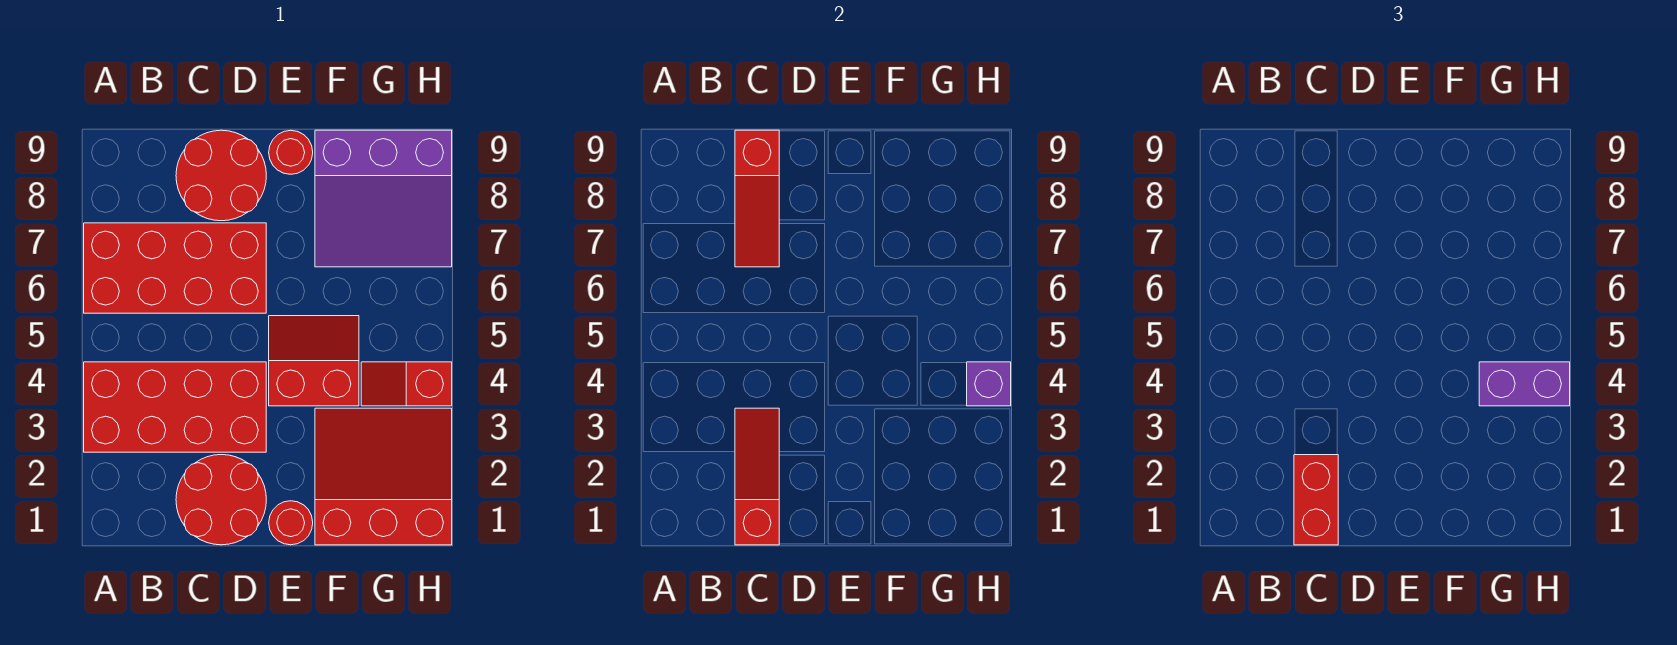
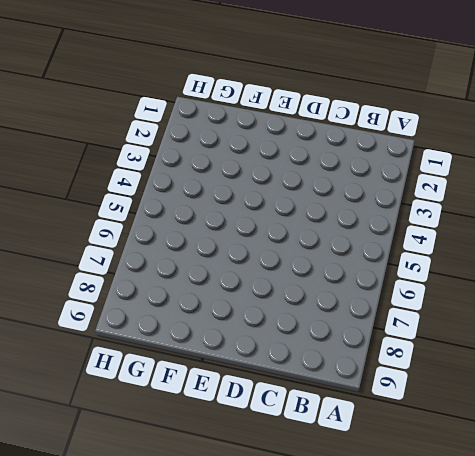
none -> red 2x4 brick [84,362,266,452]
none -> red 2x4 brick [84,223,266,313]
none -> red 2x2 round brick [176,455,266,545]

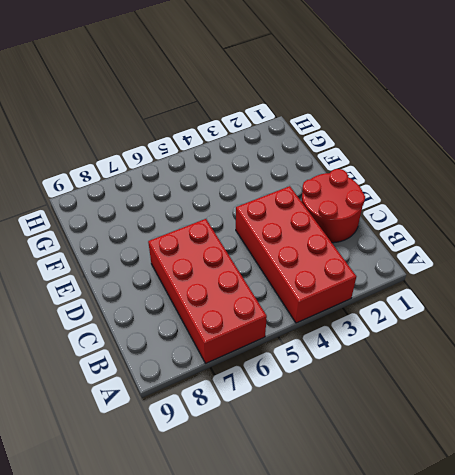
none -> red 2x2 round brick [176,130,266,221]
none -> red 1x1 round brick [269,501,313,545]
none -> red 2x2 slope [269,316,359,406]

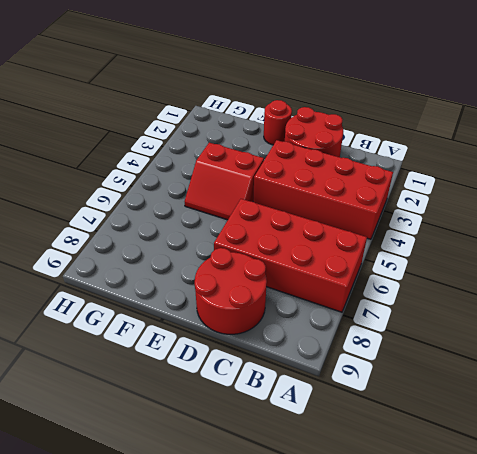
none -> red 1x1 round brick [269,130,313,174]
none -> red 3x3 slope [315,408,452,545]
none -> purple 3x3 slope [315,130,452,267]

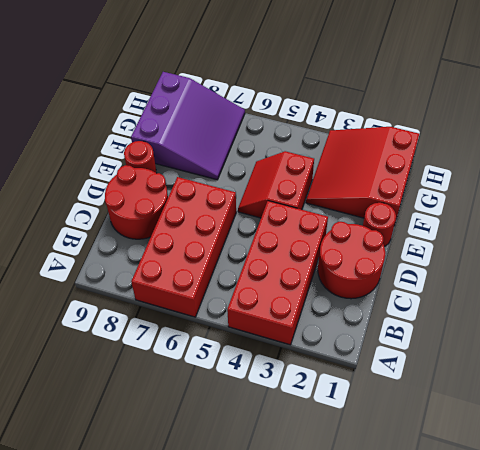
none -> red 1x2 slope [361,362,452,406]
none -> red 1x3 slope [735,408,779,545]
none -> red 1x3 slope [735,130,779,267]

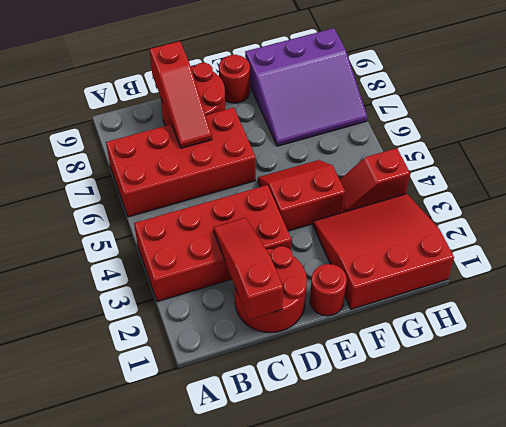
none -> purple 1x1 brick [967,362,1011,406]
none -> red 1x2 brick [1294,455,1338,545]
none -> purple 1x2 brick [1479,362,1570,406]

